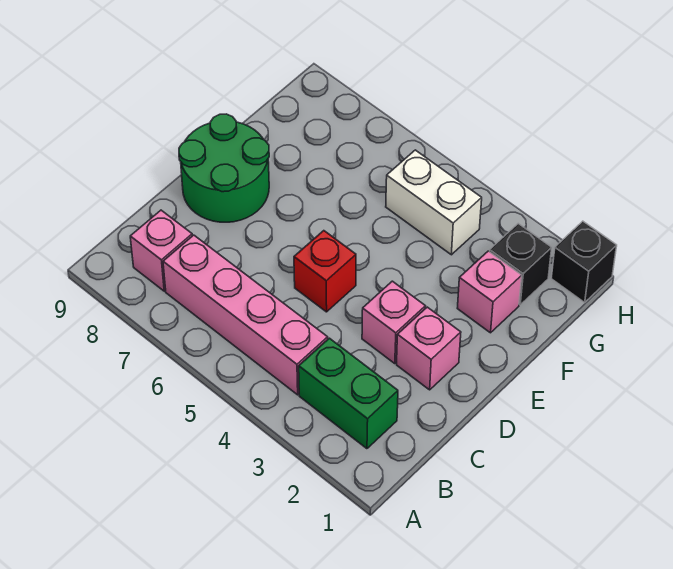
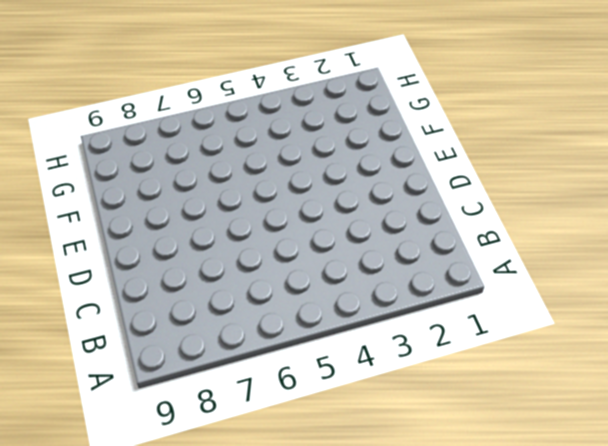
none -> green 1x2 brick [299,338,398,449]
none -> pink 1x4 brick [163,235,328,395]

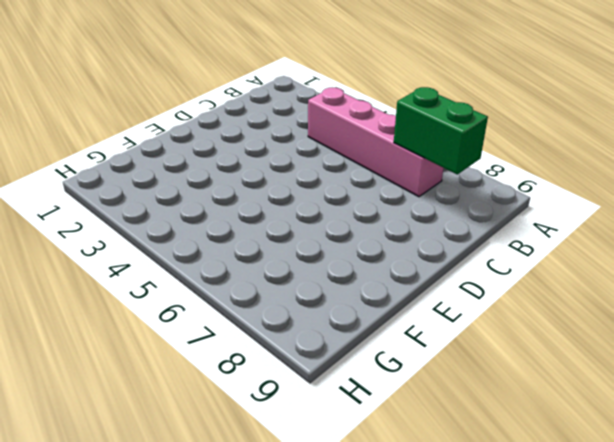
green 1x2 brick [394,87,488,174] -> green 1x2 brick moved to [299,338,398,449]
none -> pink 1x1 brick [130,210,192,291]
none -> pink 1x1 brick [397,307,461,390]

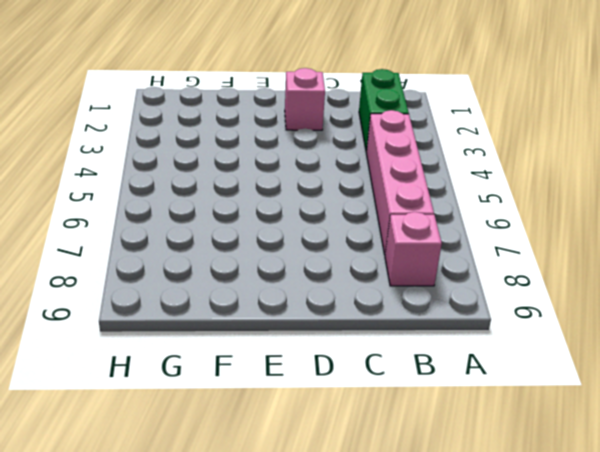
none -> pink 1x1 brick [362,281,425,364]
none -> red 1x1 brick [294,231,356,312]

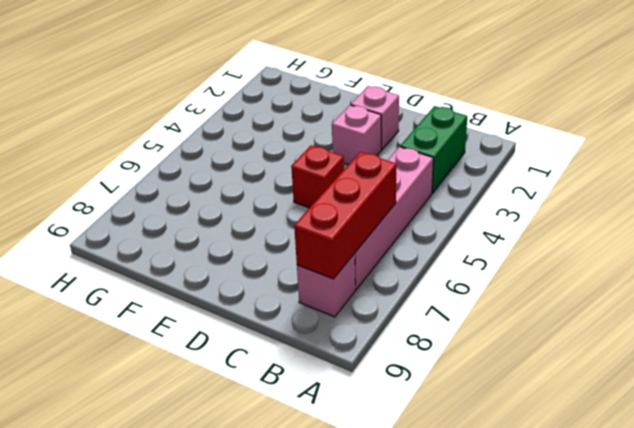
red 1x3 brick [294,152,397,279] -> none
none -> green 2x2 round brick [179,114,269,222]
none -> pink 1x1 brick [457,251,522,333]

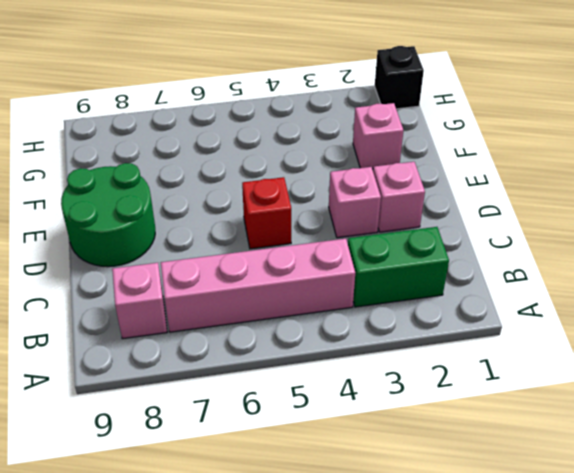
none -> black 1x1 brick [490,224,552,305]
none -> white 1x2 brick [386,150,482,255]

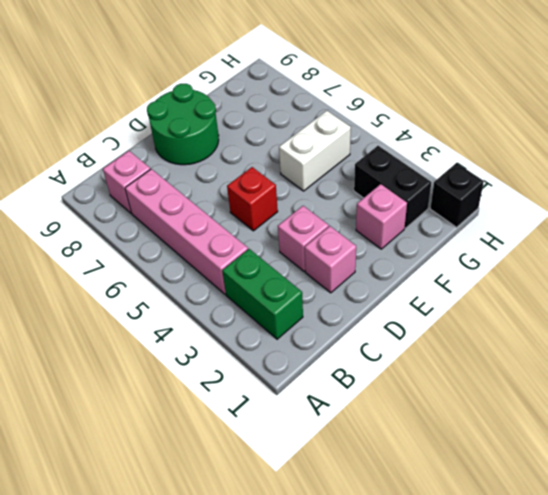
white 1x2 brick [279,111,351,191] -> white 1x2 brick turned to [386,150,482,255]
black 1x2 brick [354,146,431,228] -> black 1x1 brick [490,224,552,305]

